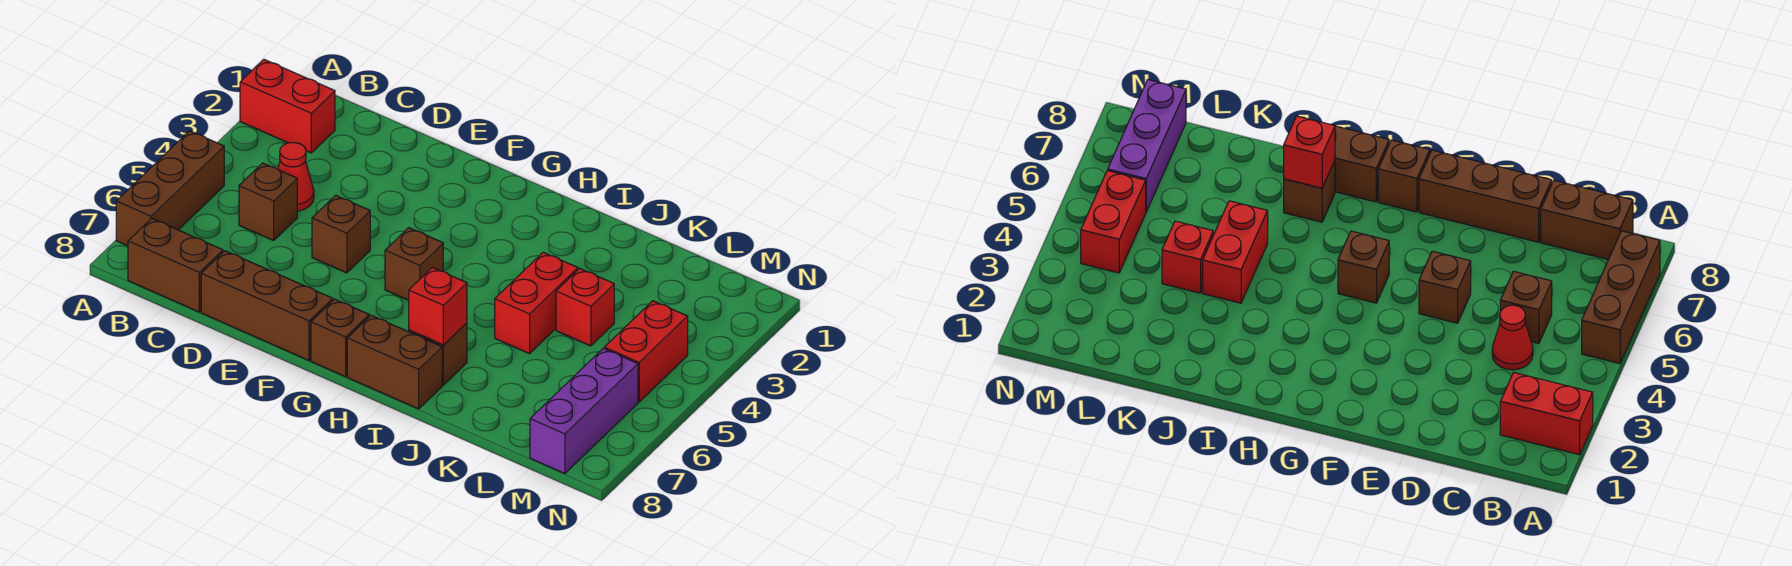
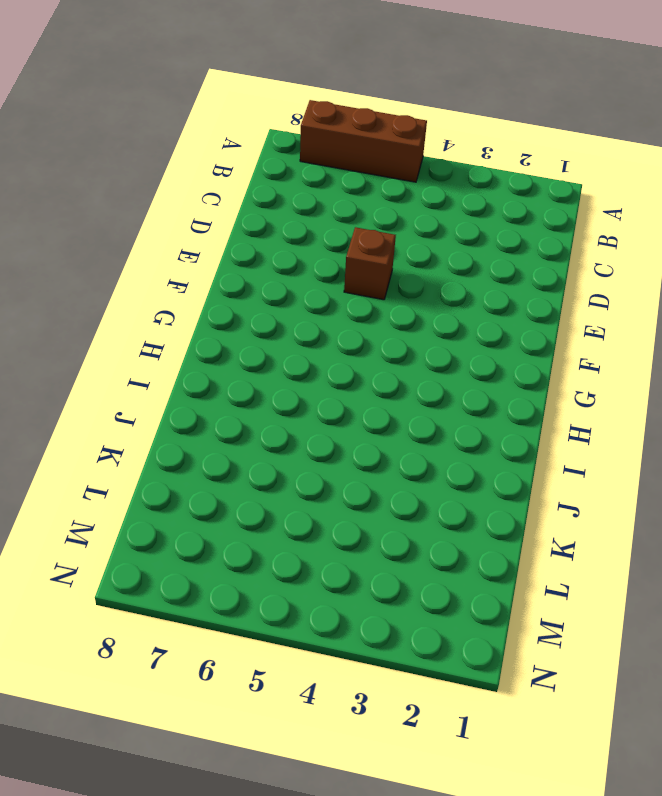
none -> red 1x2 brick [240,59,335,153]
none -> brown 1x2 brick [128,219,223,312]
none -> red 1x1 cone [278,142,314,211]

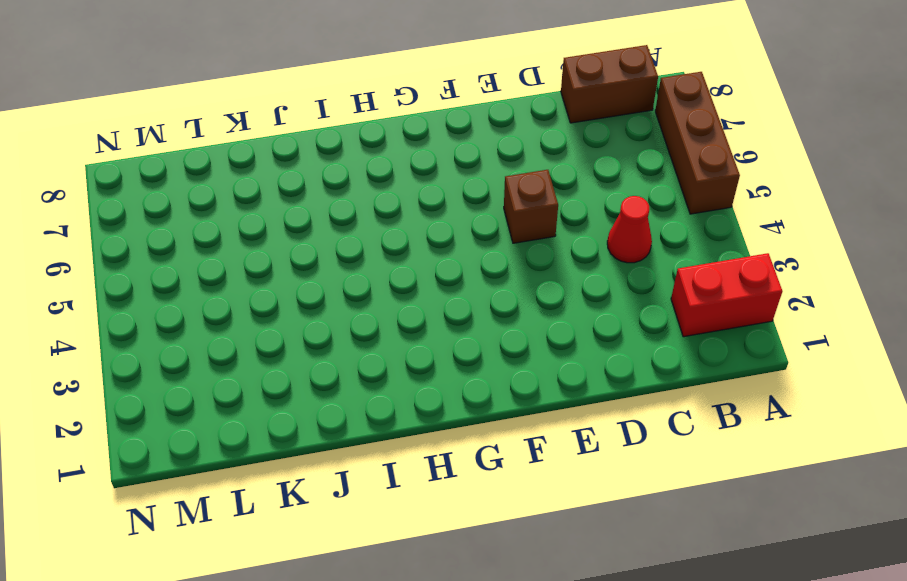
none -> brown 1x1 brick [239,163,297,241]
none -> brown 1x3 brick [201,251,333,360]
none -> brown 1x1 brick [385,228,443,300]

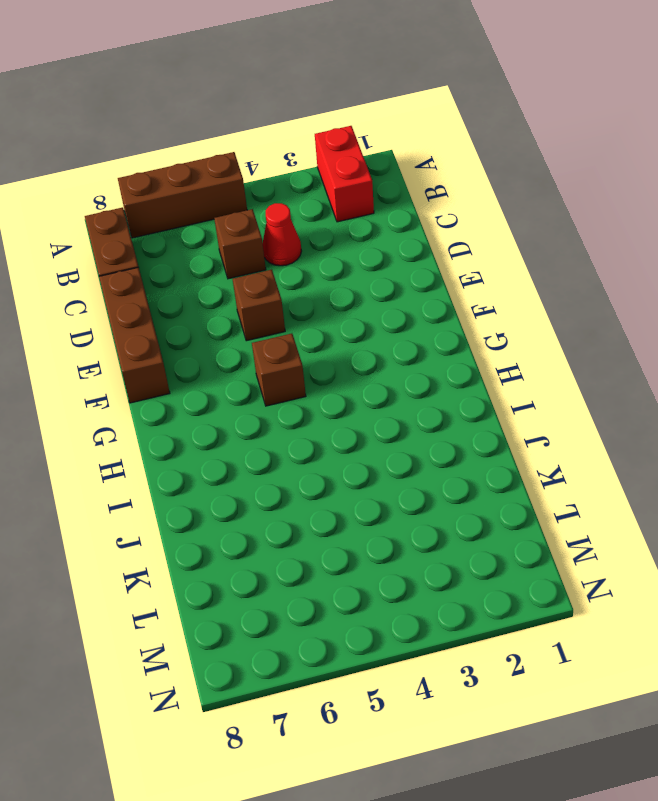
none -> brown 1x1 brick [311,299,369,377]
none -> brown 1x2 brick [347,315,442,409]
none -> brown 1x1 brick [409,323,467,385]

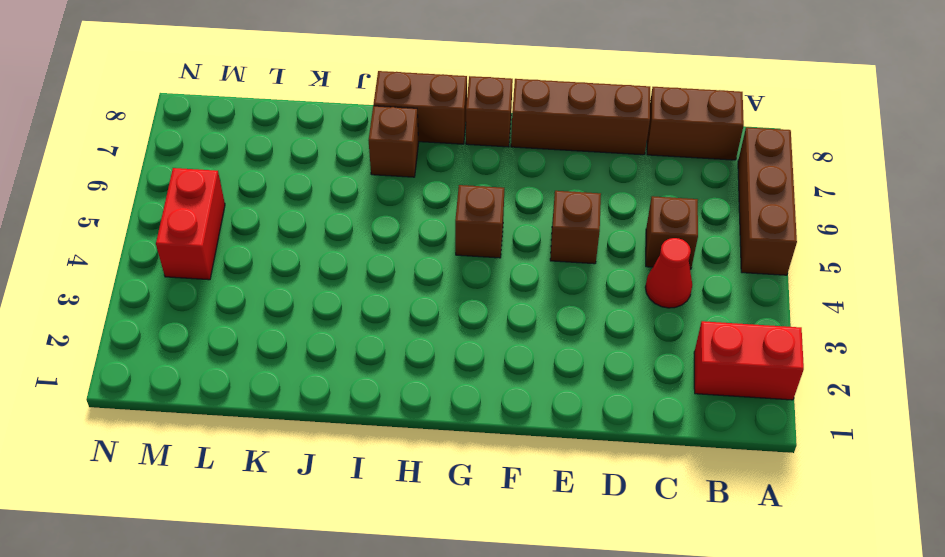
none -> red 1x2 brick [495,252,578,354]
none -> red 1x1 brick [556,268,614,346]
none -> purple 1x3 brick [530,348,638,474]

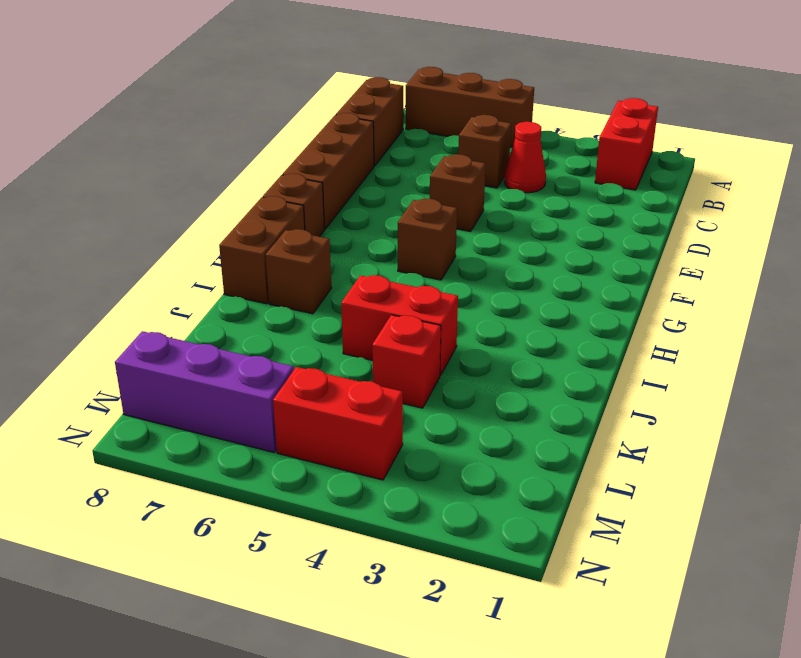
none -> red 1x1 brick [409,267,467,345]

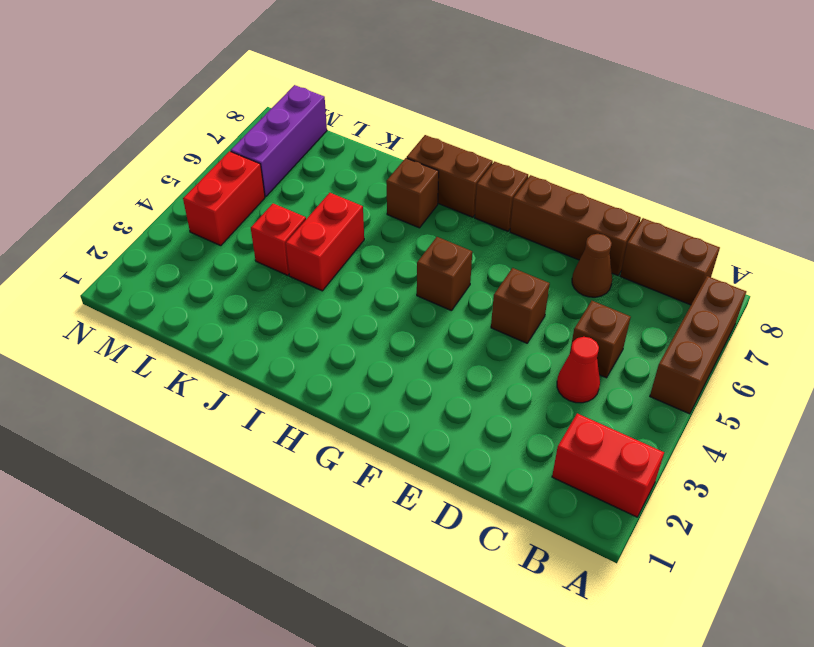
brown 1x1 cone [572,234,612,297] -> none
none -> red 1x1 brick [409,267,467,345]

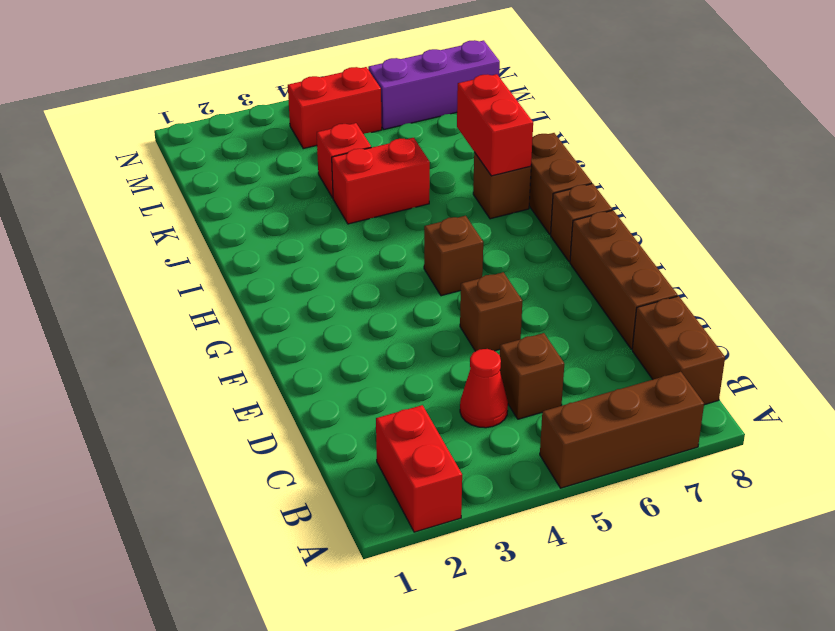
red 1x2 brick [457,74,533,176] -> red 1x1 brick [409,267,467,345]

